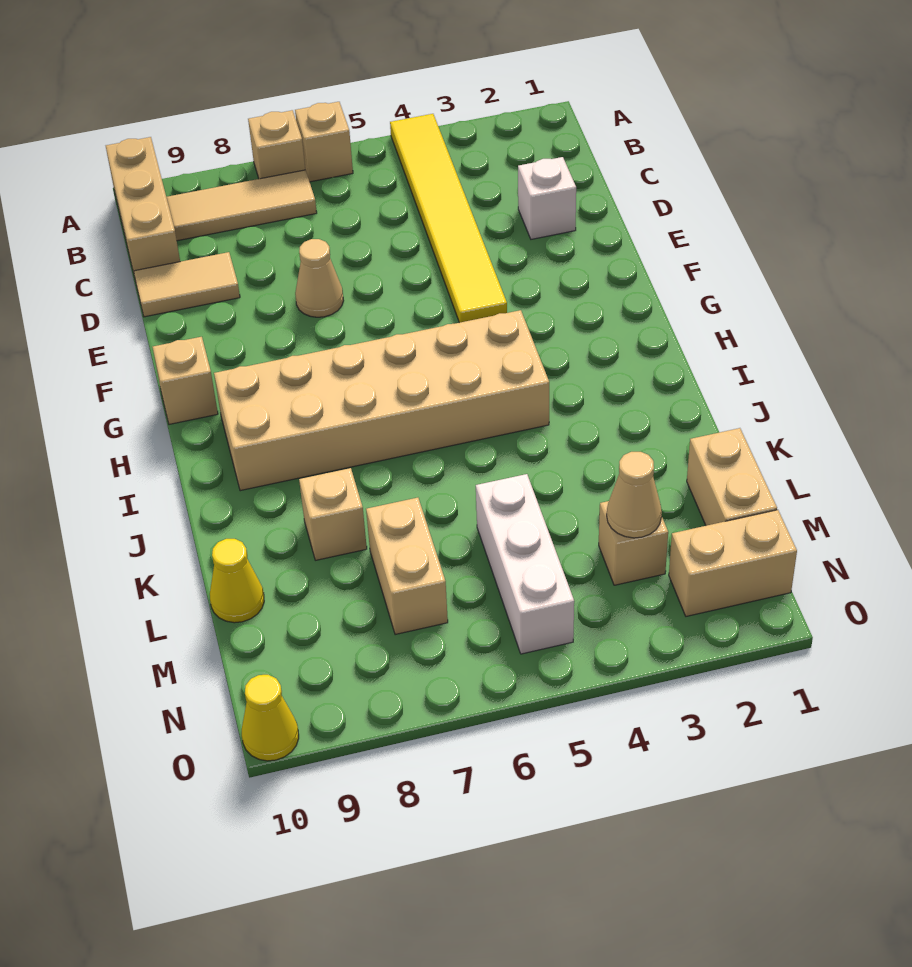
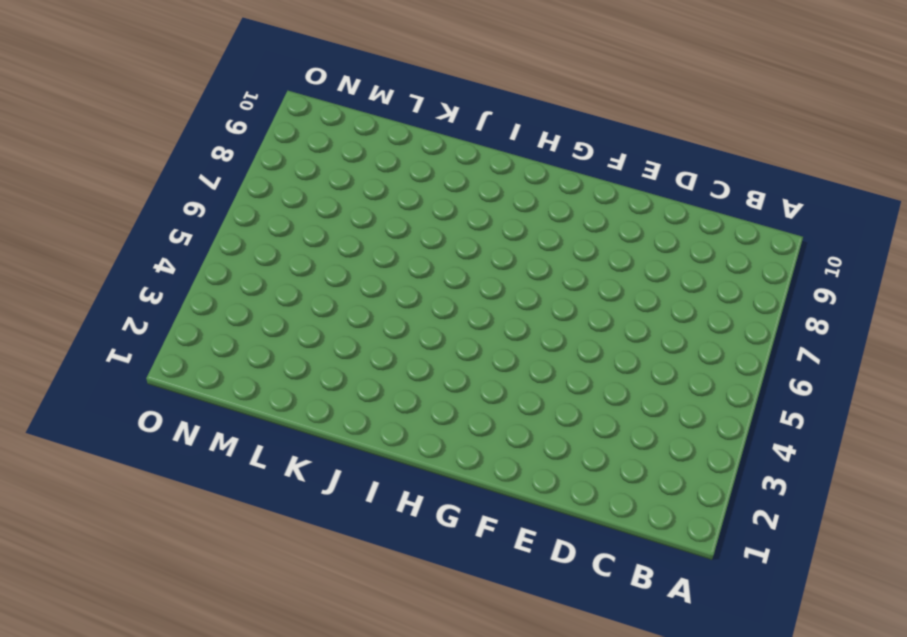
none -> yellow 1x6 tile [390,114,507,323]
none -> tan 1x1 brick [295,102,353,182]
none -> tan 1x1 brick [248,110,305,179]

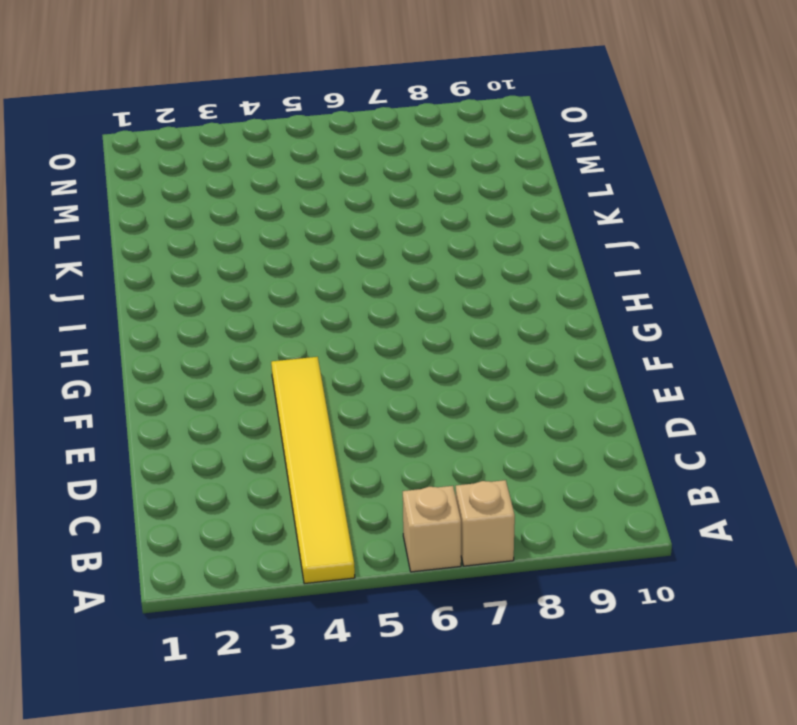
none -> tan 1x3 brick [106,137,180,277]
none -> tan 1x3 tile [166,170,317,241]
none -> white 1x1 brick [518,157,576,239]

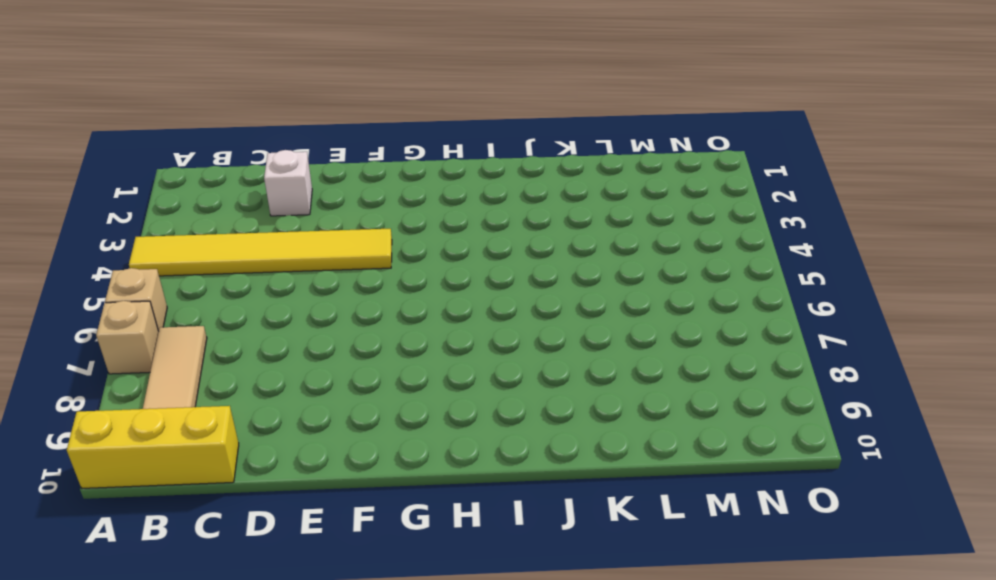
yellow 1x3 brick [67,406,239,488] -> tan 1x3 brick [106,137,180,277]
none -> tan 1x2 tile [134,252,240,317]
none -> tan 1x1 cone [295,239,343,317]
none -> tan 1x1 brick [153,337,218,424]

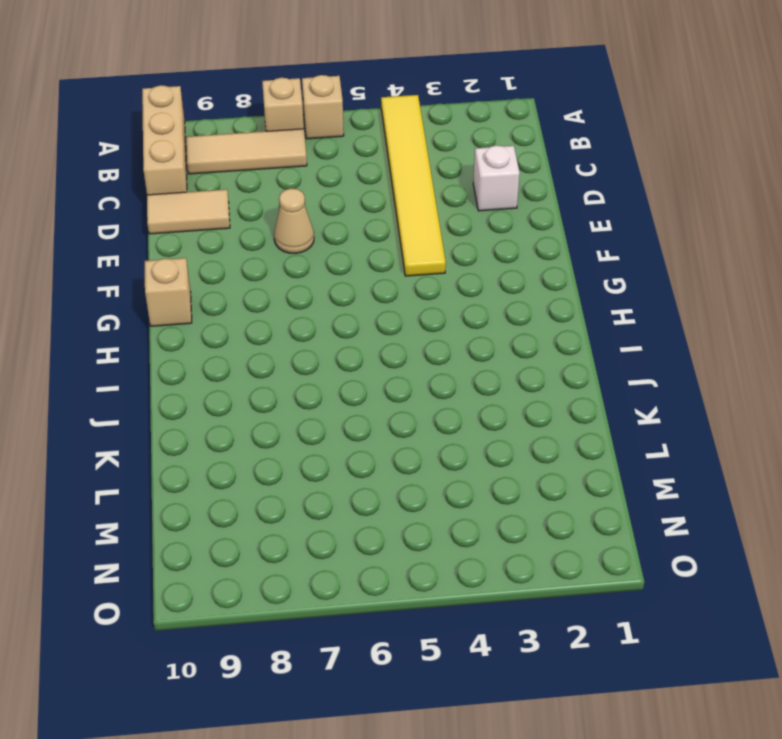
none -> tan 2x6 brick [214,310,549,491]
none -> tan 1x1 brick [299,468,367,560]
none -> tan 1x2 brick [687,428,777,526]

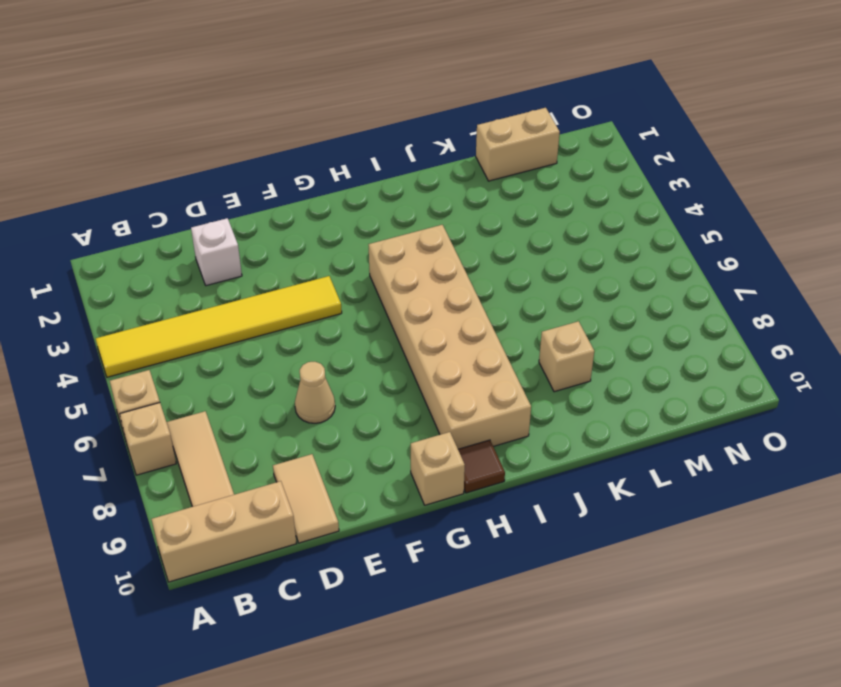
brown 1x1 tile [458,440,505,493] -> none
none -> white 1x3 brick [476,474,574,654]
none -> tan 1x2 brick [366,498,448,635]
none -> yellow 1x1 cone [210,539,264,623]

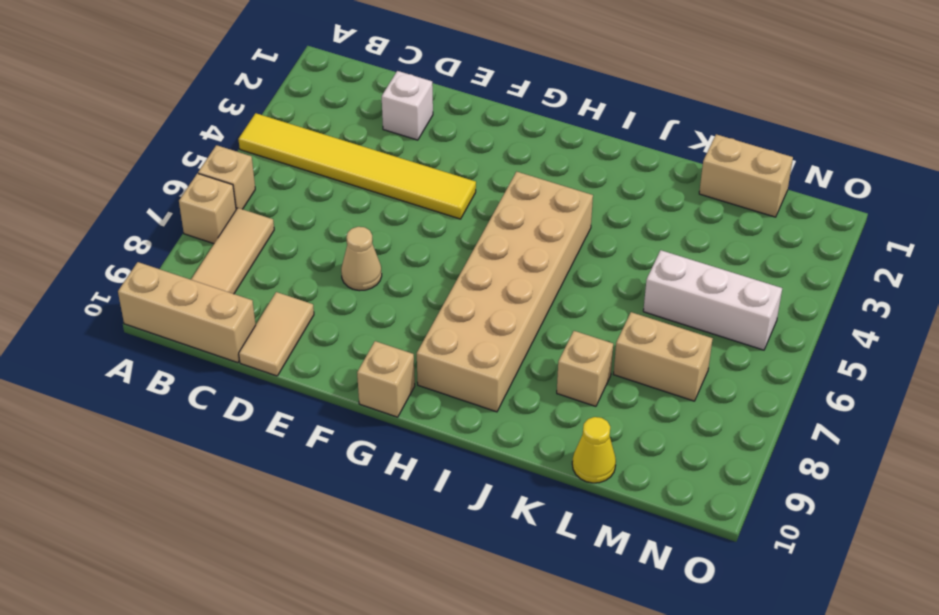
none -> tan 1x1 brick [599,501,668,585]
none -> tan 1x2 brick [669,510,797,616]
none -> yellow 1x1 cone [242,675,299,761]

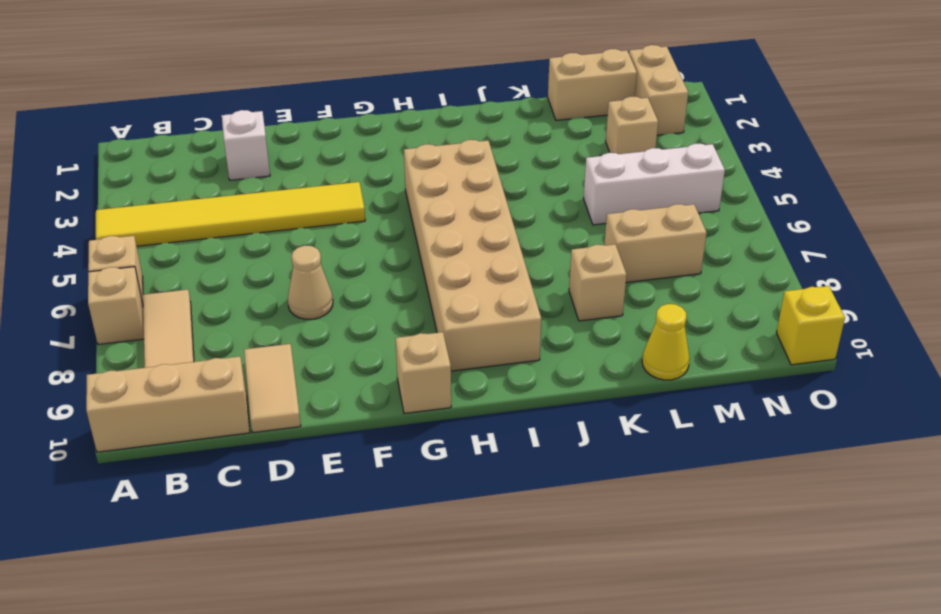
yellow 1x1 brick [776,286,845,365] -> yellow 1x1 cone [242,675,299,761]
none -> tan 1x1 cone [607,452,662,538]

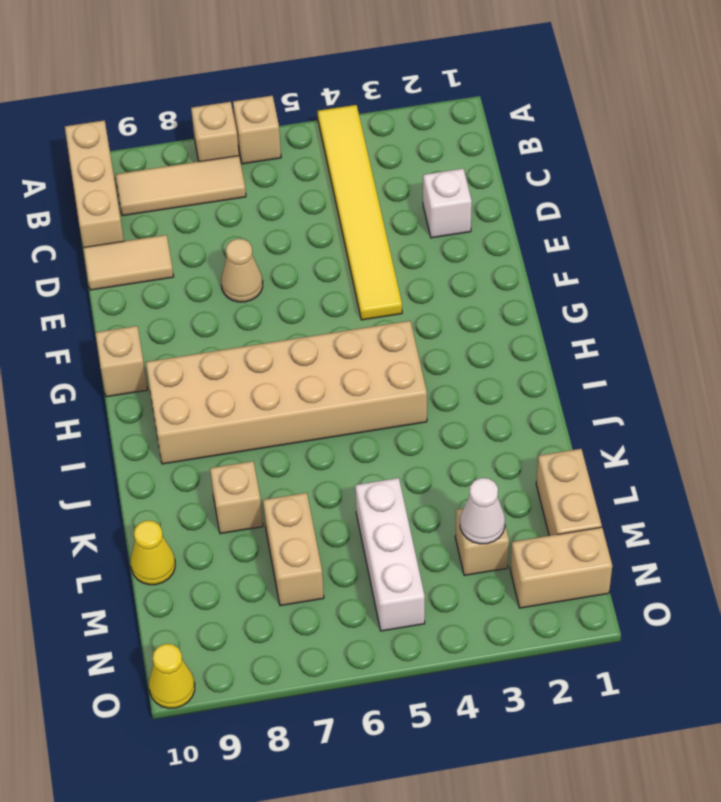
white 1x1 cone [460,478,505,544] -> tan 1x1 cone [607,452,662,538]

